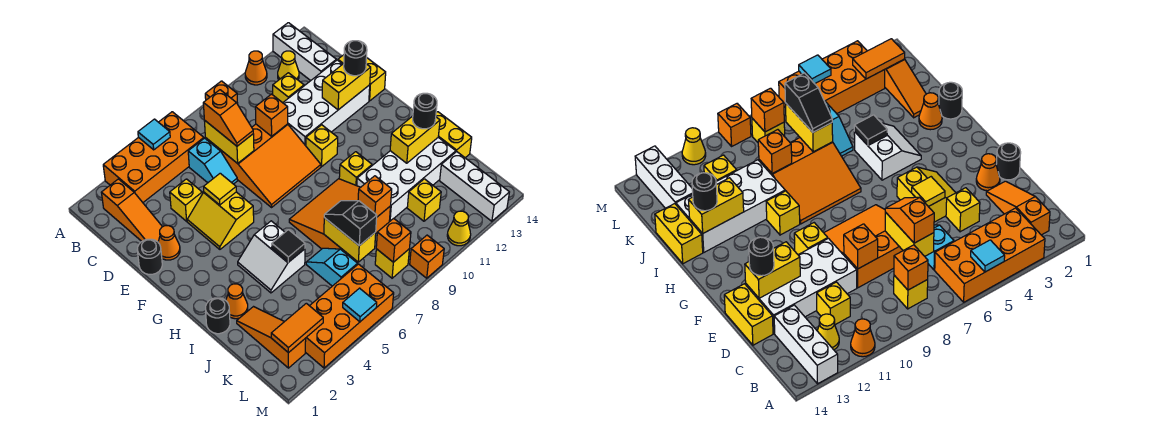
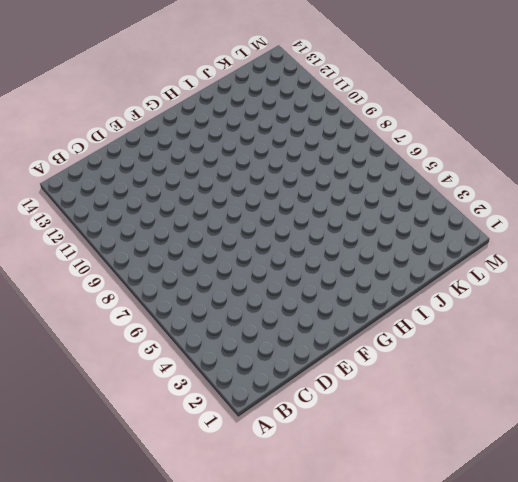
none -> orange 2x4 brick [103,112,204,202]
none -> orange 1x1 cone [245,51,267,85]
none -> white 1x3 brick [273,23,336,81]
none -> orange 1x3 slope [101,179,162,242]

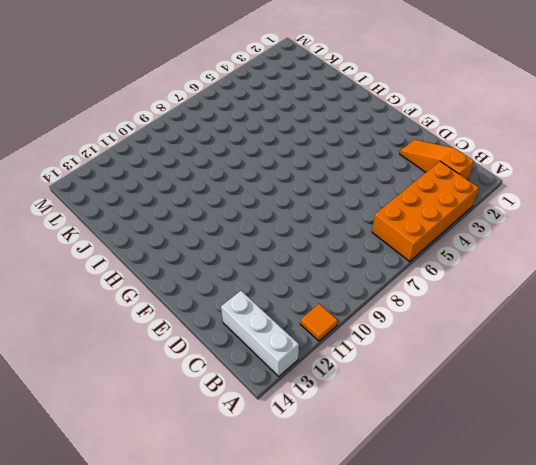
orange 1x1 tile [300,304,338,341] -> orange 1x1 cone [245,51,267,85]
none -> yellow 1x1 brick [894,275,928,309]
none -> yellow 1x1 cone [278,51,299,80]
none -> cyan 1x2 slope [188,138,237,184]
none -> yellow 1x1 brick [272,73,304,103]

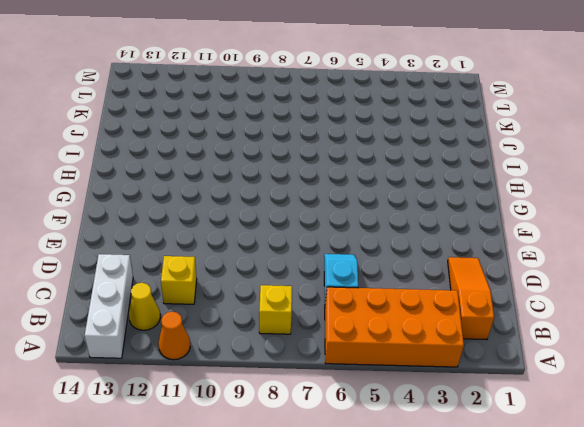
none -> yellow 1x1 brick [170,179,202,221]
none -> orange 3x3 slope [222,124,321,207]
none -> white 2x4 brick [283,60,370,146]
none -> yellow 1x2 brick [338,55,386,101]

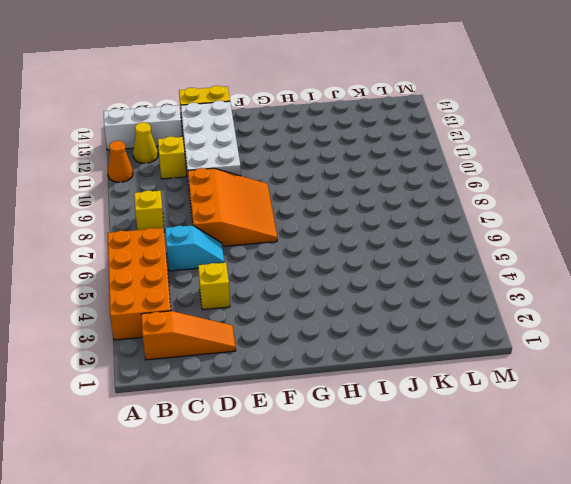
none -> black 1x1 round brick [137,239,162,274]
none -> orange 1x1 cone [158,226,180,260]
none -> yellow 2x2 slope [187,192,254,249]
none -> yellow 1x1 brick [306,125,338,166]

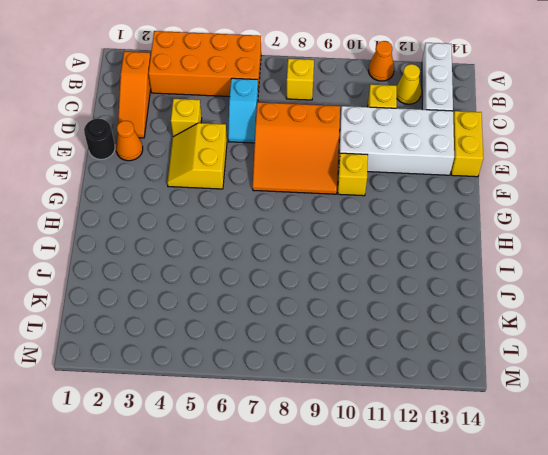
none -> white 2x2 slope [238,221,305,293]
none -> orange 3x3 slope [289,179,390,256]
none -> yellow 1x1 brick [339,152,372,186]
none -> black 1x1 round brick [206,298,230,334]

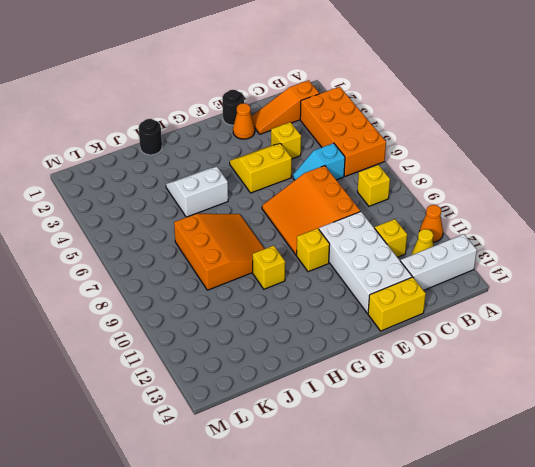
none -> orange 1x1 cone [226,284,248,319]
none -> white 2x4 brick [357,137,456,221]
none -> yellow 1x2 brick [436,112,472,158]
none -> orange 1x3 slope [237,307,306,368]

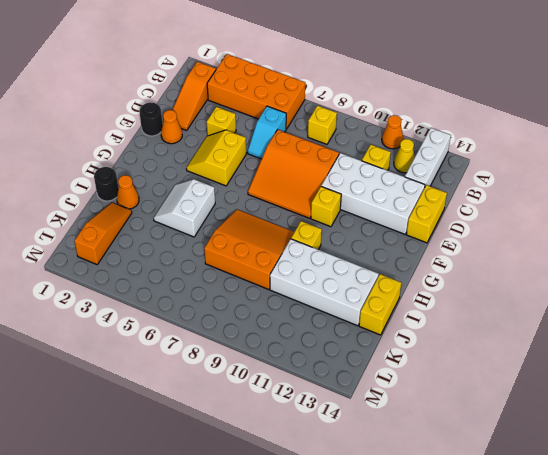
none -> cyan 1x2 slope [306,248,358,286]
none -> yellow 1x1 brick [407,179,441,221]
none -> white 1x3 brick [440,152,509,221]
none -> orange 2x4 brick [305,264,394,368]

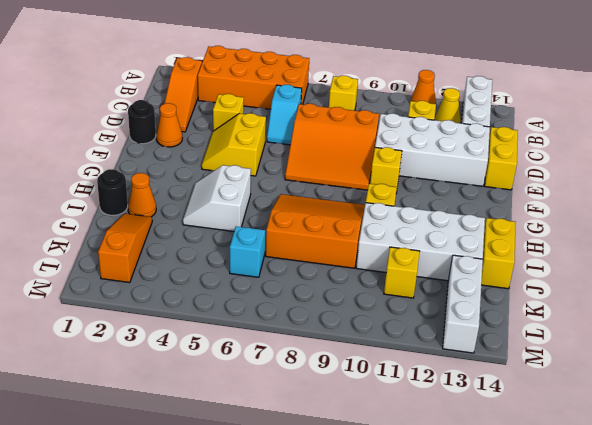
none -> orange 2x4 brick [305,264,394,368]
none -> yellow 1x1 brick [375,249,409,278]
none -> orange 1x1 brick [410,235,444,278]
none -> yellow 1x1 cone [447,211,471,246]

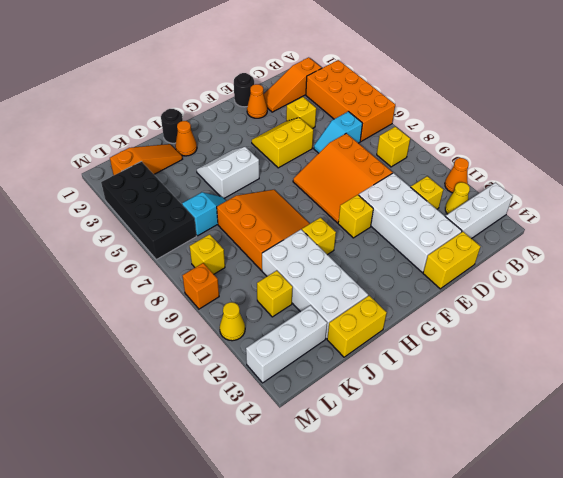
black 2x4 brick [101,161,196,260] -> orange 2x4 brick [305,264,394,368]
none -> cyan 1x1 tile [138,119,170,150]
none -> orange 1x1 brick [205,81,238,104]
none -> yellow 1x2 brick [204,120,254,163]
none -> orange 1x1 brick [255,94,288,136]

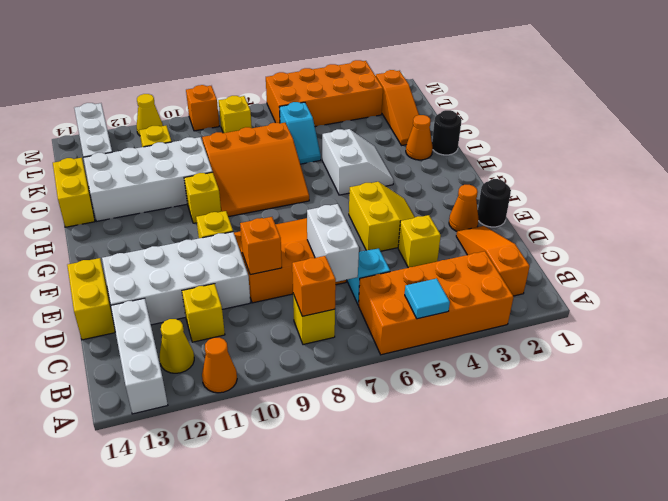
white 1x2 brick [307,204,359,282] -> yellow 1x2 brick [204,120,254,163]
none -> yellow 1x1 tile [204,173,236,205]
none -> yellow 1x2 brick [322,64,371,110]
none -> black 1x1 tile [272,230,305,262]
none -> yellow 1x2 brick [390,116,440,163]

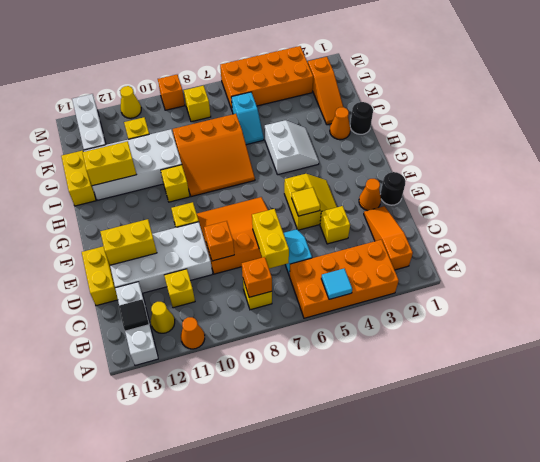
black 1x1 tile [119,299,149,331] -> black 1x1 tile moved to [272,230,305,262]
none -> yellow 1x2 brick [324,218,376,262]
none -> orange 1x1 brick [358,176,392,217]
none -> orange 1x2 tile [271,303,323,353]
none -> orange 1x1 brick [376,218,411,262]

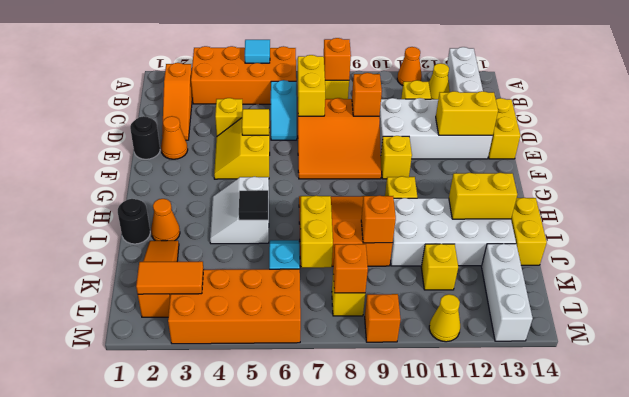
none -> cyan 1x1 tile [343,288,377,322]
none -> orange 1x2 slope [203,90,253,146]
none -> black 1x1 round brick [344,41,367,76]
none -> black 1x1 round brick [413,93,437,129]

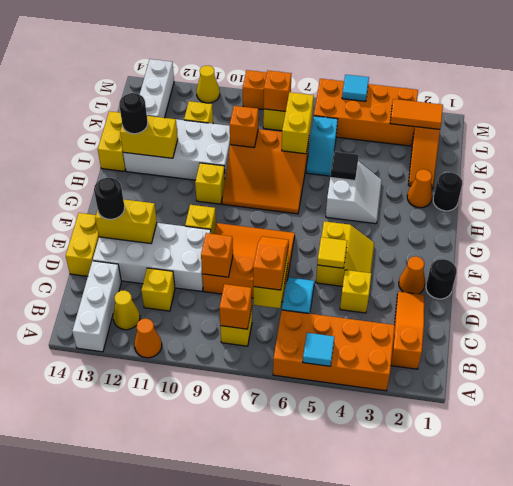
none -> black 1x2 slope [324,201,377,246]

